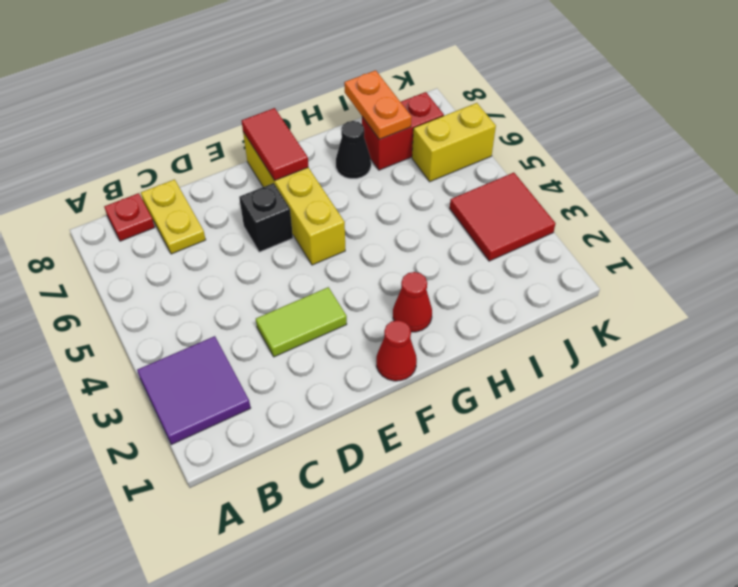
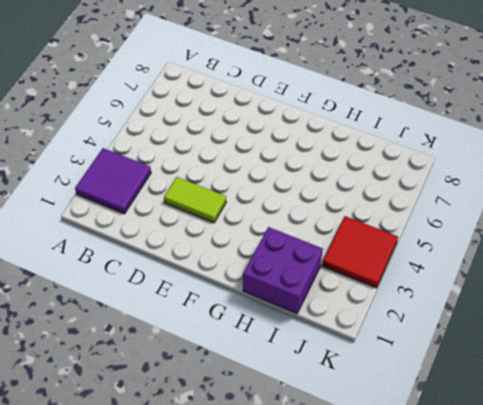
purple 2x2 brick [243,227,323,313] -> none
none -> red 1x1 plate [104,193,155,241]
none -> yellow 1x2 plate [141,180,206,254]
none -> black 1x1 brick [239,183,293,252]

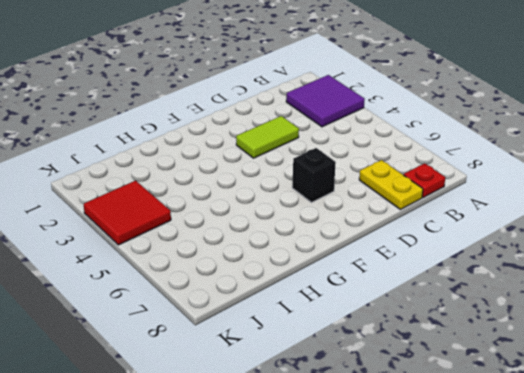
none -> red 1x1 cone [376,320,417,381]
none -> yellow 1x4 brick [243,132,345,265]
none -> red 1x1 cone [393,272,432,332]

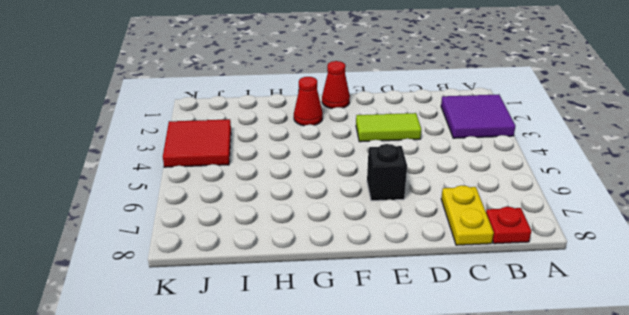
none -> yellow 1x4 brick [243,132,345,265]
none -> black 1x1 cone [336,121,371,179]
none -> red 1x2 brick [362,92,444,170]

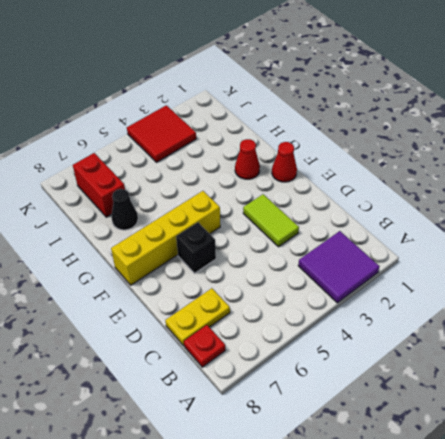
none -> yellow 1x2 brick [412,103,496,182]
none -> red 1x2 tile [242,108,308,180]
none -> orange 1x2 plate [344,70,412,139]

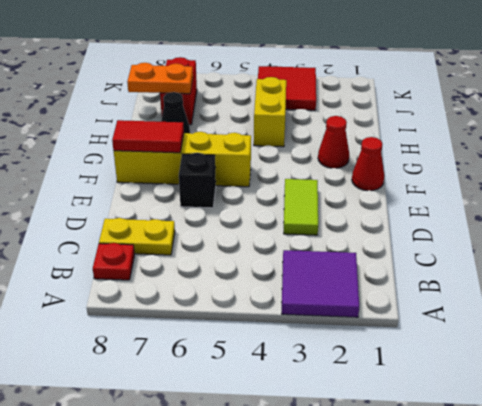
yellow 1x2 brick [254,77,286,147] -> yellow 1x2 brick moved to [412,103,496,182]

